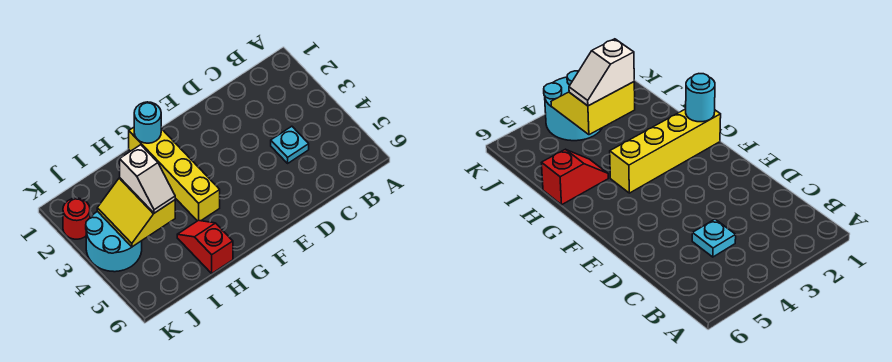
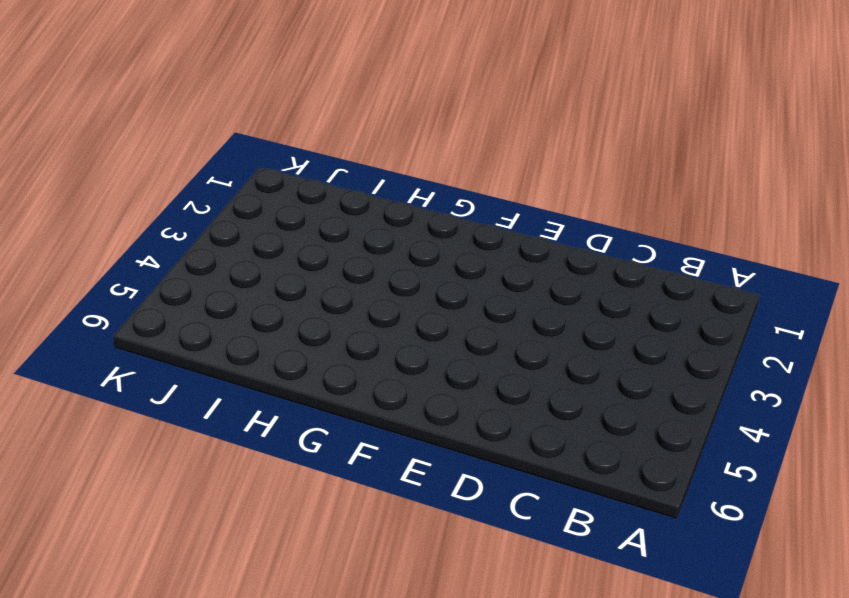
none -> cyan 1x1 plate [271,126,309,163]
none -> yellow 1x4 brick [129,127,220,221]

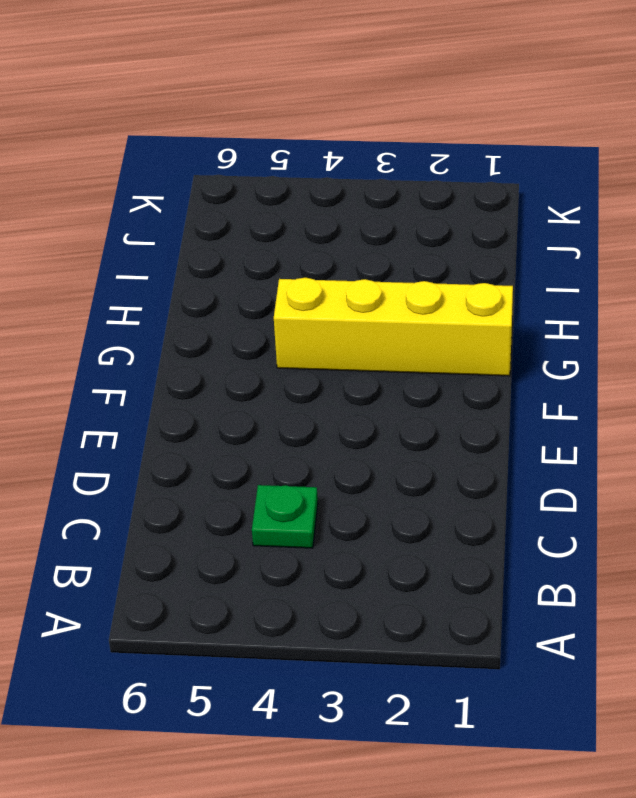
green 1x1 plate [252,485,318,548] -> cyan 1x1 plate [271,126,309,163]
none -> red 1x2 slope [177,220,233,273]
none -> cyan 2x2 round brick [86,211,142,272]

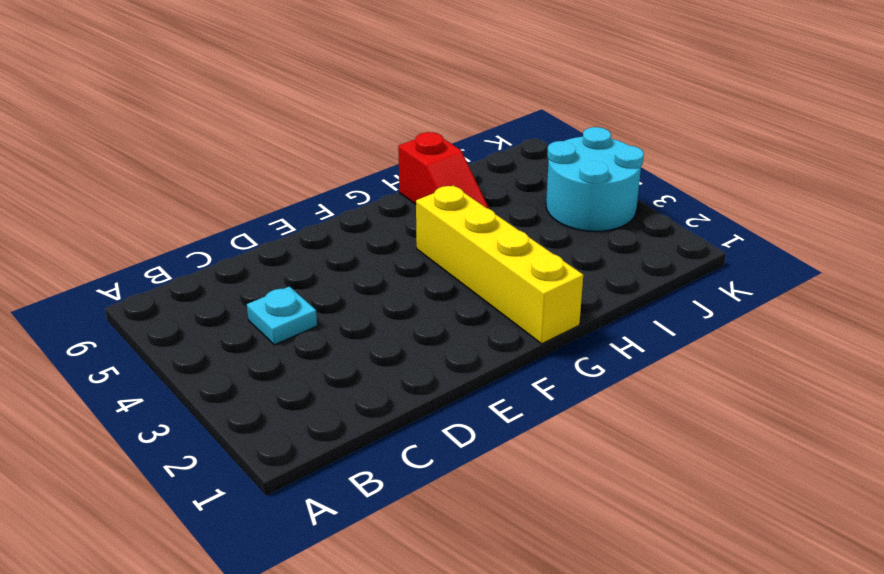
none -> red 1x1 round brick [63,198,90,239]
none -> cyan 1x1 round brick [134,102,161,143]

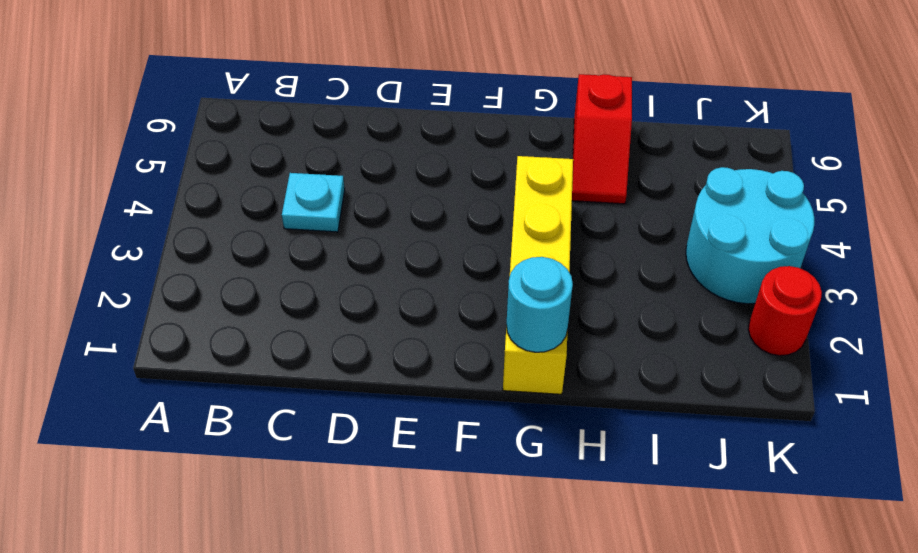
none -> yellow 2x2 slope [97,178,175,247]
none -> white 1x2 slope [120,145,175,213]

